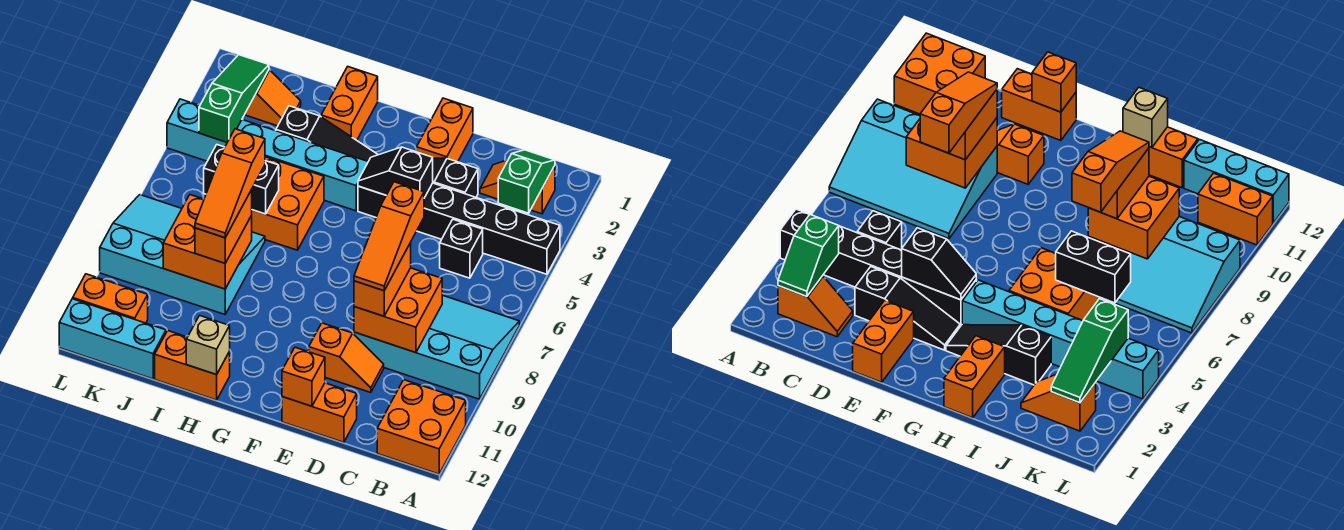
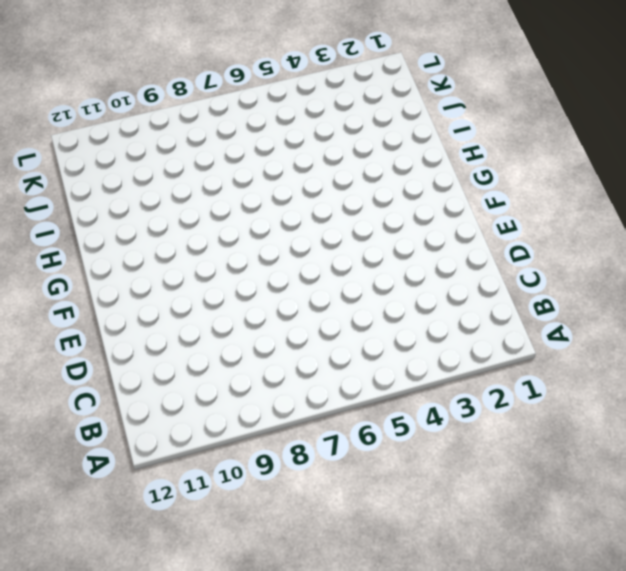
none -> black 1x6 brick [358,183,560,274]
none -> cyan 3x4 slope [354,295,519,399]
none -> orange 2x2 brick [377,380,466,474]
none -> orange 1x2 slope [480,160,555,214]

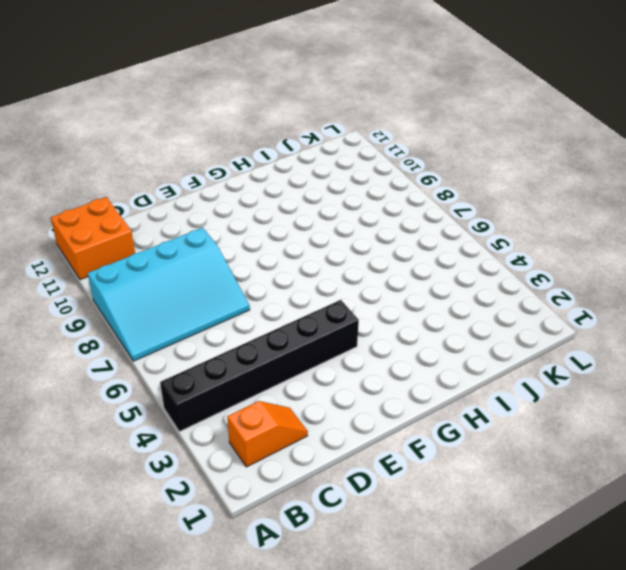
none -> black 1x1 brick [440,219,483,278]
none -> black 1x3 slope [433,158,478,197]
none -> orange 1x2 slope [308,323,384,393]
none -> orange 1x2 brick [282,383,357,442]

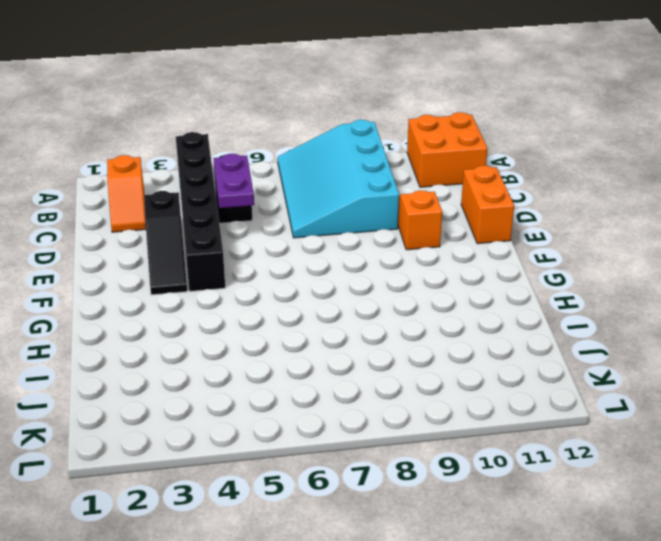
purple 1x2 plate [213,154,254,208] -> none
none -> orange 1x2 brick [417,98,473,162]
none -> black 1x3 slope [276,106,378,161]
none -> cyan 1x6 brick [167,99,368,211]
none -> orange 1x2 brick [321,67,378,140]

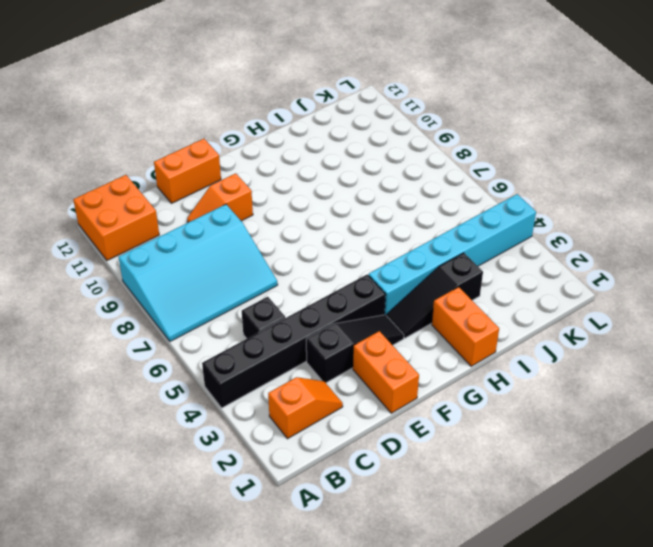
none -> orange 2x2 brick [251,157,324,250]
none -> orange 1x2 brick [155,331,230,400]
none -> cyan 3x4 slope [100,195,265,314]
none -> orange 1x2 slope [245,70,301,126]

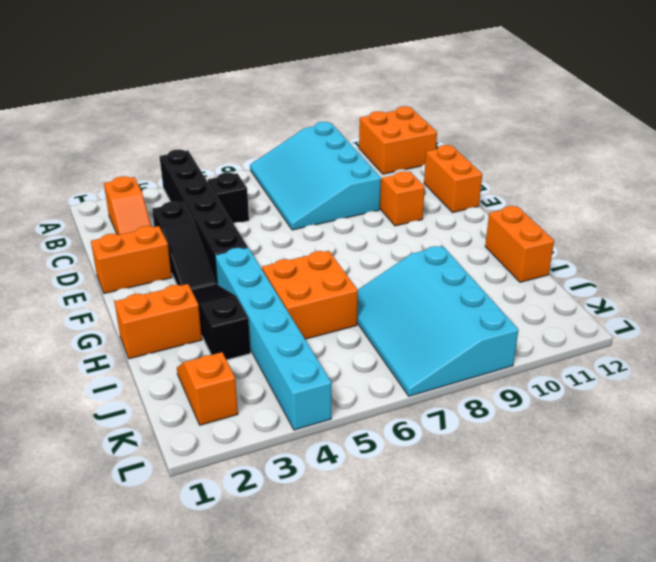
none -> cyan 1x3 brick [59,299,166,379]
none -> orange 1x2 brick [73,274,148,323]
none -> green 1x2 slope [498,150,555,213]
none -> orange 2x2 brick [354,268,442,353]

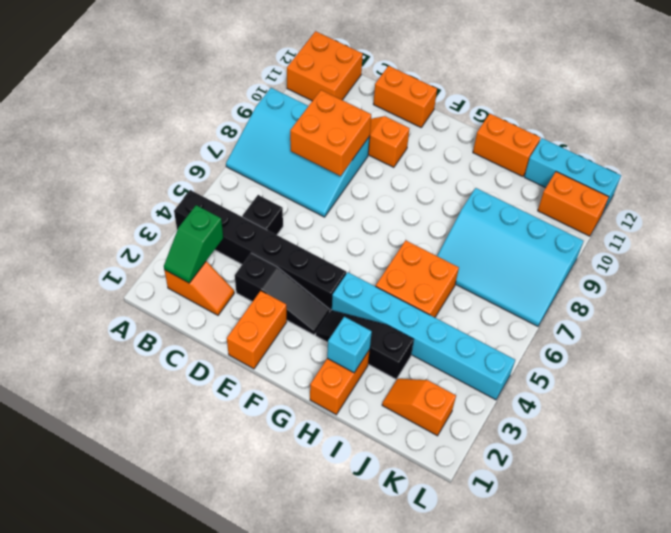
cyan 1x1 brick [327,317,372,373] -> none
none -> black 1x2 slope [358,147,433,198]
none -> orange 1x1 brick [282,347,325,406]
none -> tan 1x1 brick [186,316,230,375]
none -> black 1x2 brick [204,145,279,214]

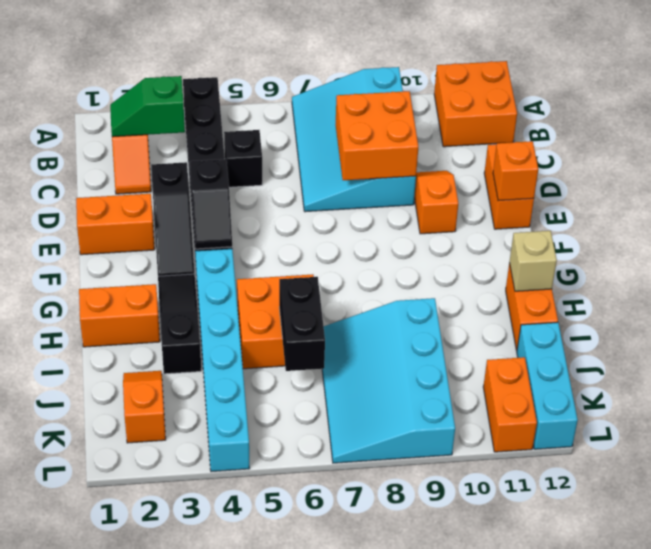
none -> orange 2x2 brick [163,195,252,289]
none -> green 1x3 slope [199,55,269,142]
none -> orange 1x2 brick [354,243,411,316]
none -> orange 1x2 brick [195,190,252,263]

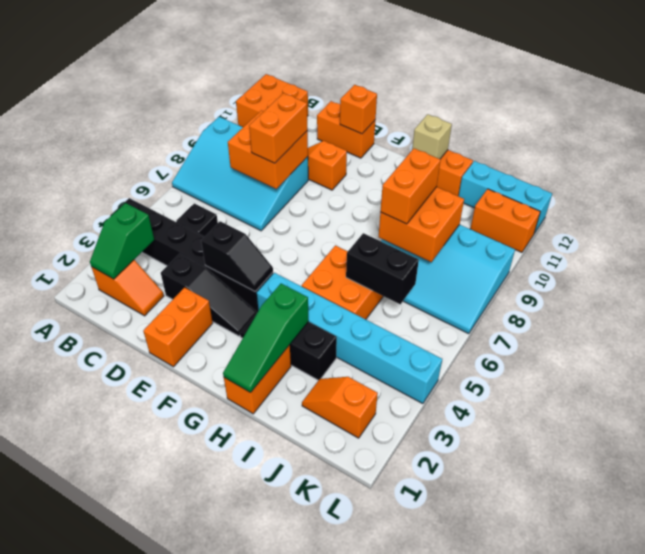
green 1x3 slope [223,284,309,393] -> green 1x3 slope moved to [199,55,269,142]
none -> orange 1x3 slope [354,182,424,291]
none -> orange 1x3 slope [195,129,265,238]

